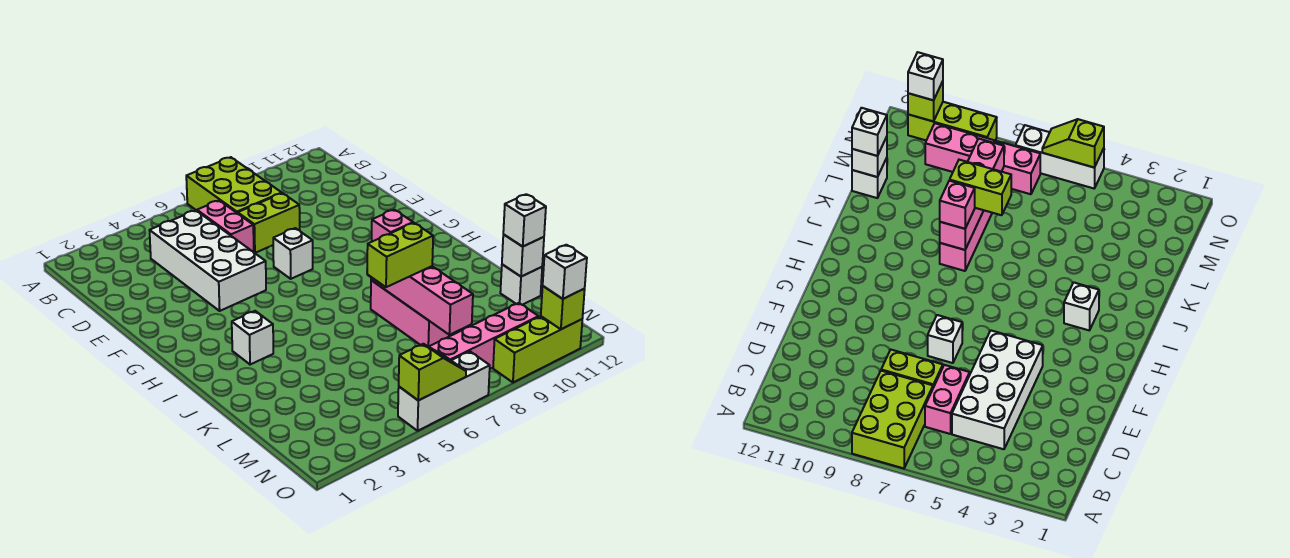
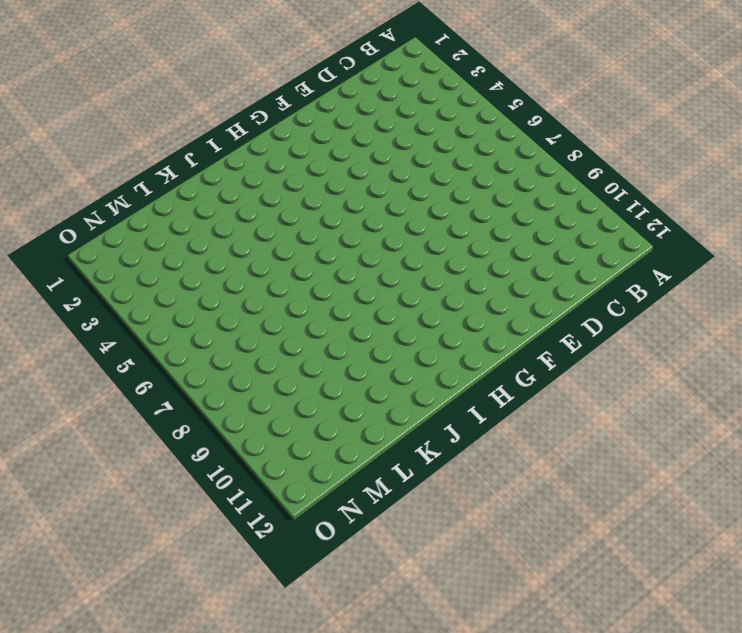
none -> lime 2x3 brick [186,157,282,213]
none -> white 2x4 brick [149,210,266,311]
none -> pink 1x2 brick [197,201,254,252]

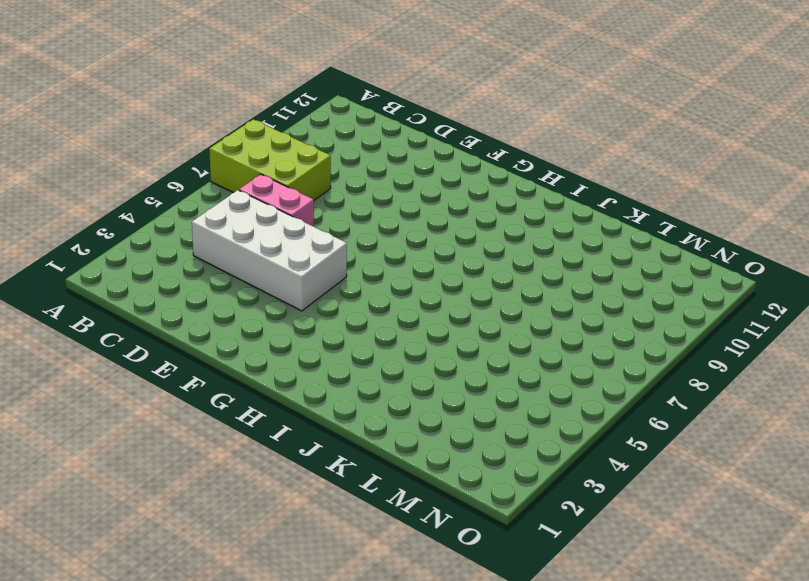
none -> lime 1x2 brick [238,193,300,253]
none -> white 1x1 brick [273,228,313,279]
none -> white 1x1 brick [232,311,273,365]

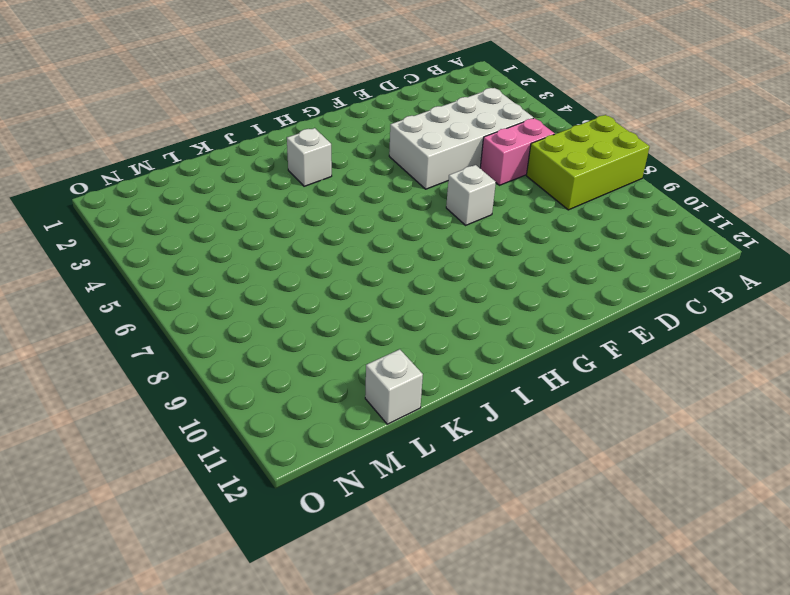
none -> lime 1x2 brick [238,193,300,253]
none -> pink 1x3 brick [371,280,451,347]
none -> pink 1x4 brick [429,303,539,369]

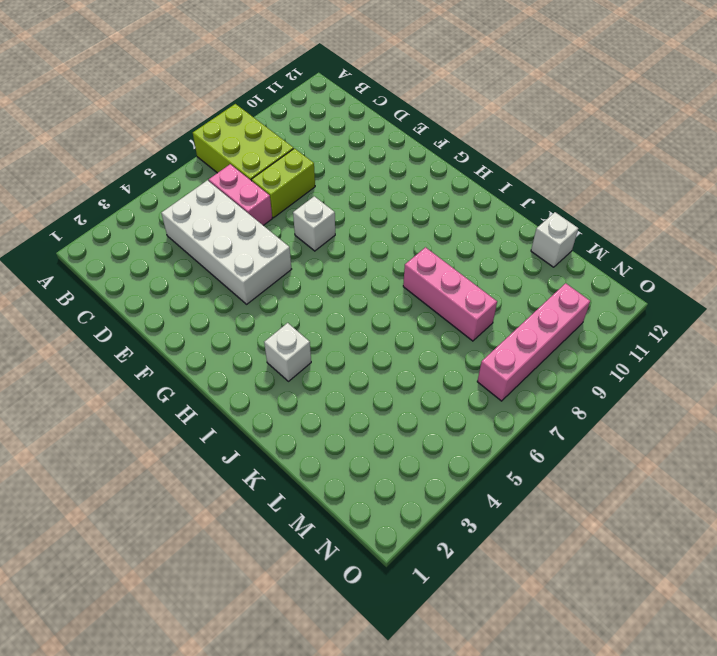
none -> white 1x3 brick [398,351,490,431]
none -> lime 1x3 brick [493,316,582,382]
none -> pink 1x4 brick [371,266,473,335]

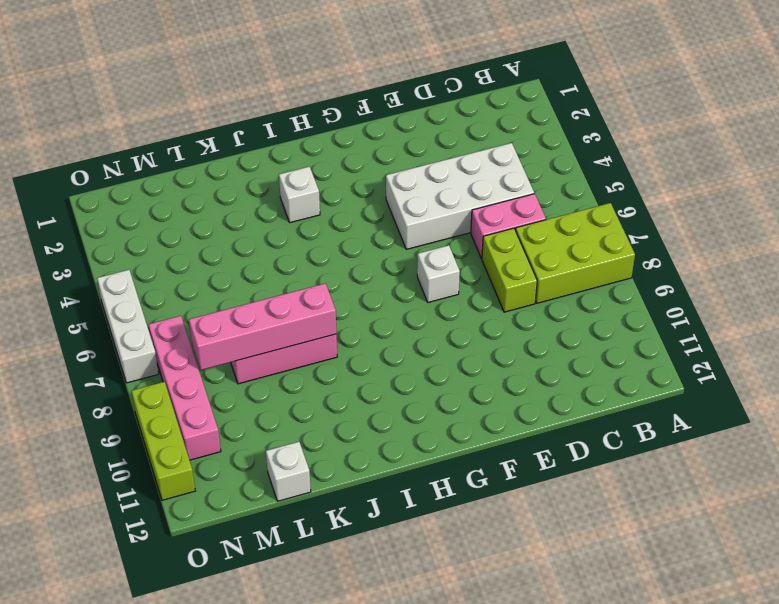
none -> white 1x1 brick [502,235,544,277]
none -> lime 1x2 slope [399,344,466,400]
none -> lime 1x1 brick [541,286,585,329]

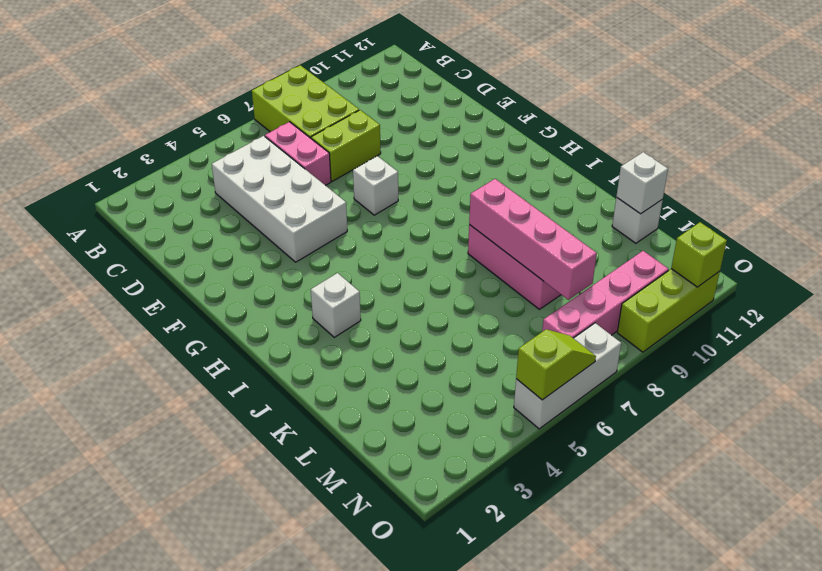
none -> pink 1x1 brick [372,210,413,242]
none -> lime 1x2 brick [367,223,433,287]
none -> white 1x1 brick [503,194,546,247]

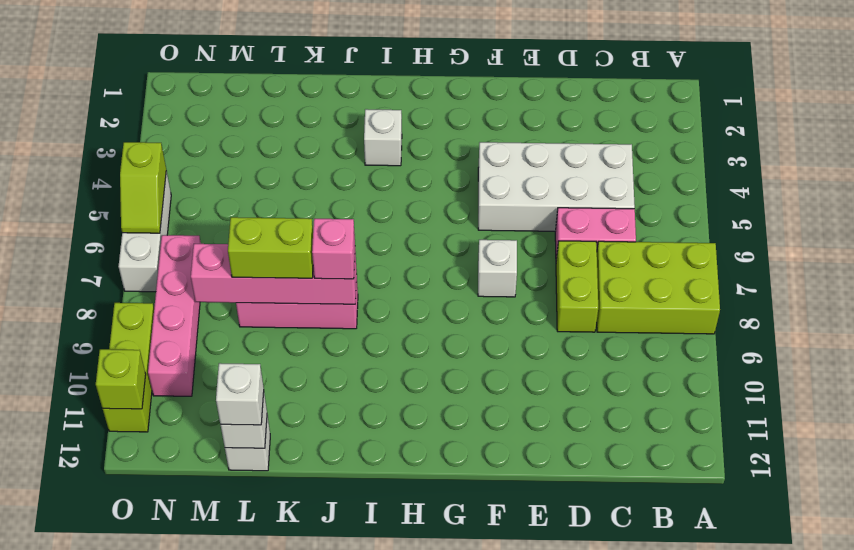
lime 1x2 brick [228,217,313,278] -> lime 1x2 brick turned to [367,223,433,287]
none -> white 1x1 brick [543,245,587,299]

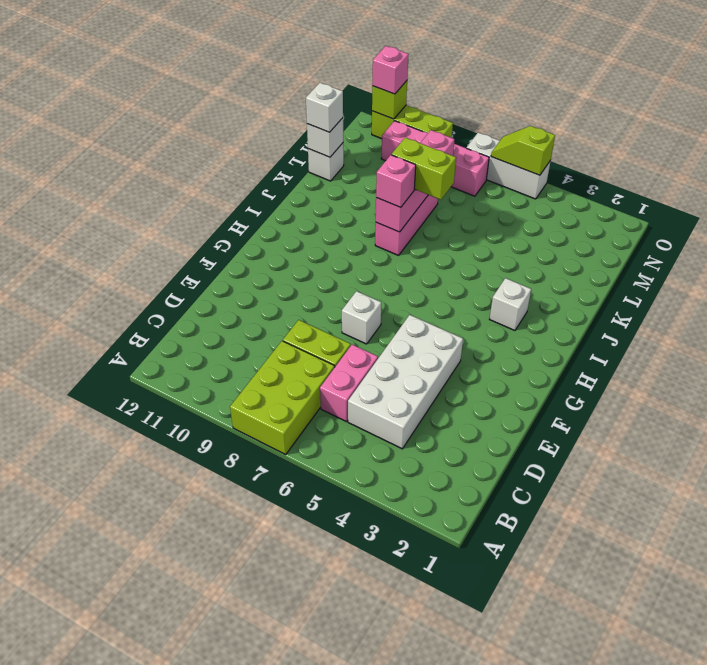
pink 1x1 brick [372,46,409,94] -> white 1x1 brick [543,245,587,299]

